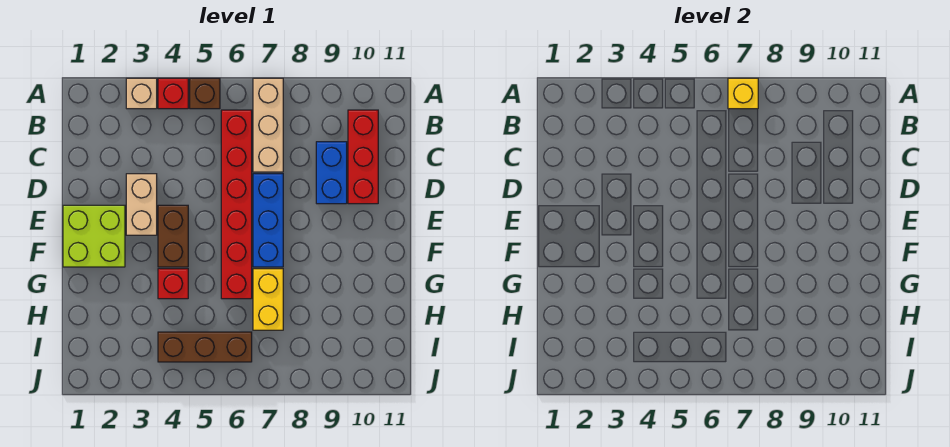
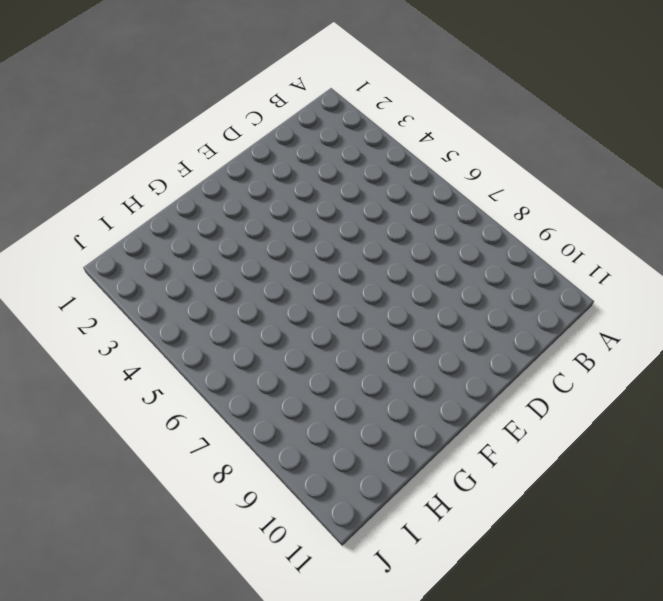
none -> tan 1x1 brick [126,78,157,109]
none -> red 1x1 brick [158,78,188,109]
none -> brown 1x1 brick [190,78,220,109]

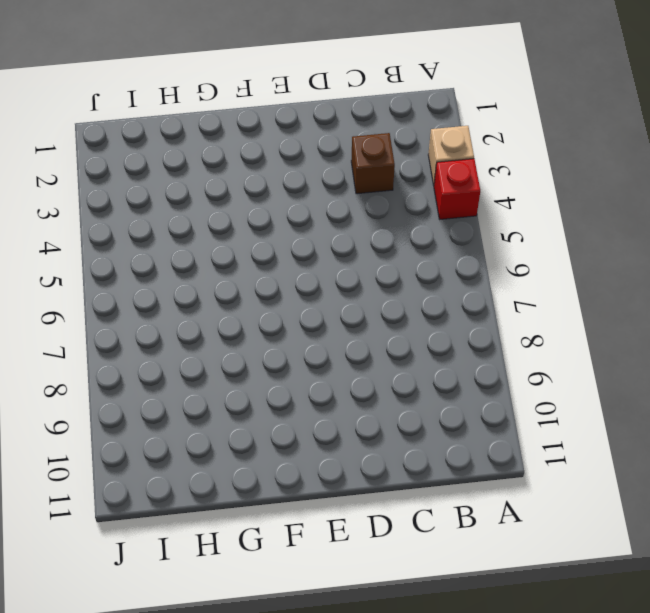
brown 1x1 brick [351,133,395,194] -> brown 1x1 brick moved to [190,78,220,109]
none -> tan 1x3 brick [253,78,283,172]
none -> red 1x6 brick [221,110,252,299]
none -> red 1x3 brick [348,110,378,204]

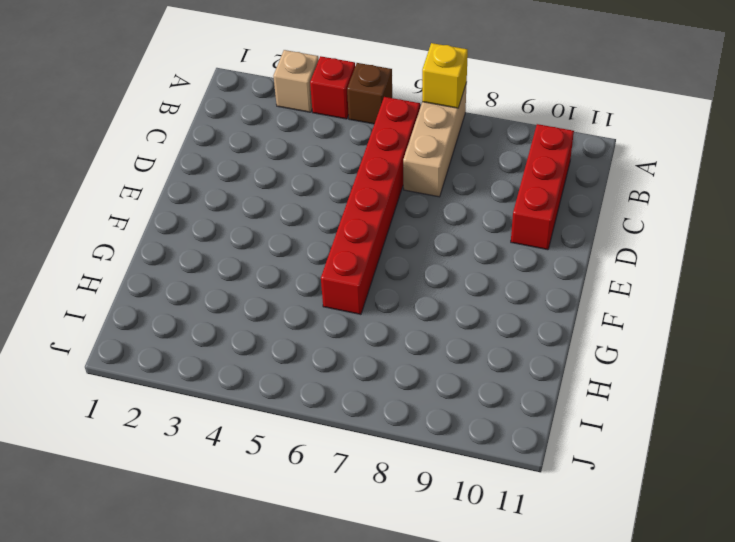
none -> blue 1x2 brick [316,142,347,204]
none -> tan 1x2 brick [126,174,157,235]
none -> blue 1x3 brick [253,174,283,267]

